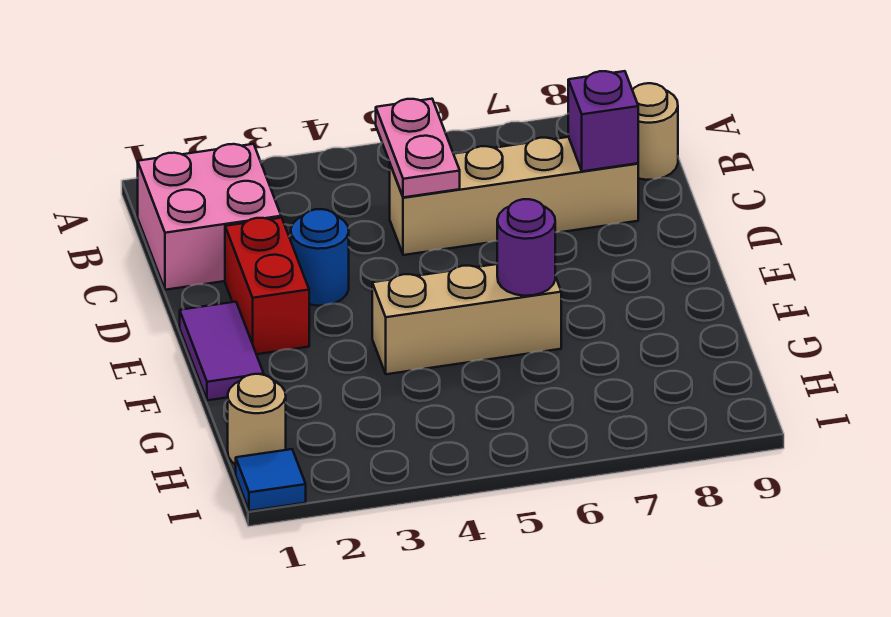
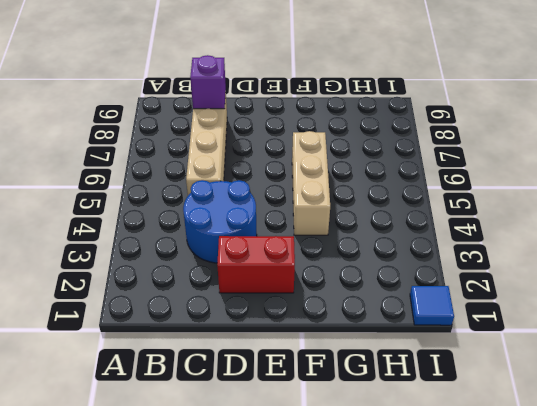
blue 2x2 round brick [183,180,257,263] -> blue 1x1 round brick [291,209,349,306]
none -> pink 2x2 brick [138,144,281,290]
none -> tan 1x1 round brick [632,83,678,180]
none -> purple 1x2 tile [180,302,264,400]

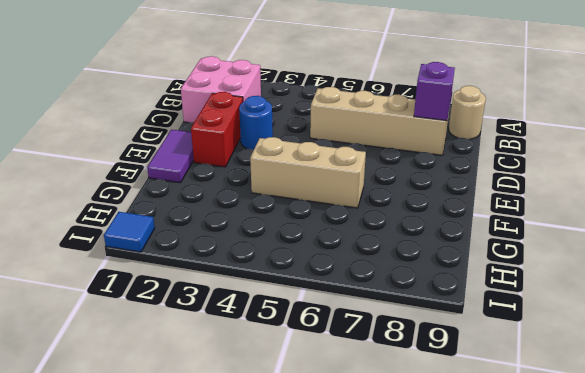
none -> tan 1x1 round brick [228,374,286,465]
none -> pink 1x2 plate [376,99,460,197]
none -> purple 1x1 round brick [497,199,555,296]

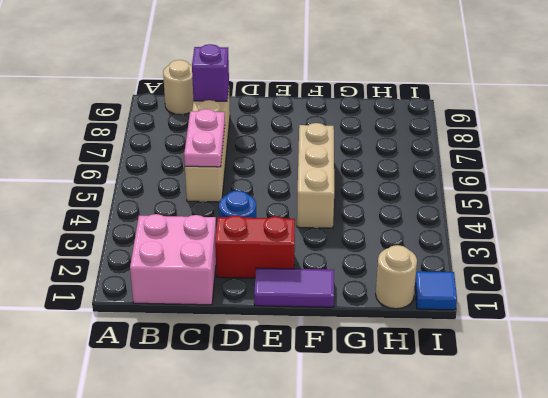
pink 1x2 plate [184,109,225,167] -> pink 1x2 plate turned to [376,99,460,197]
none -> purple 1x1 round brick [497,199,555,296]

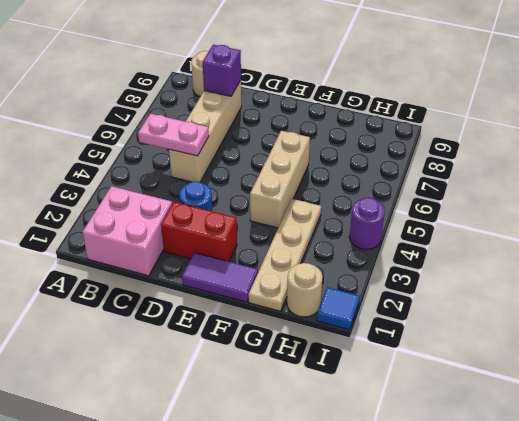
tan 1x4 plate [248,199,321,311] -> none
purple 1x1 round brick [349,198,385,249] -> purple 1x1 round brick moved to [497,199,555,296]

